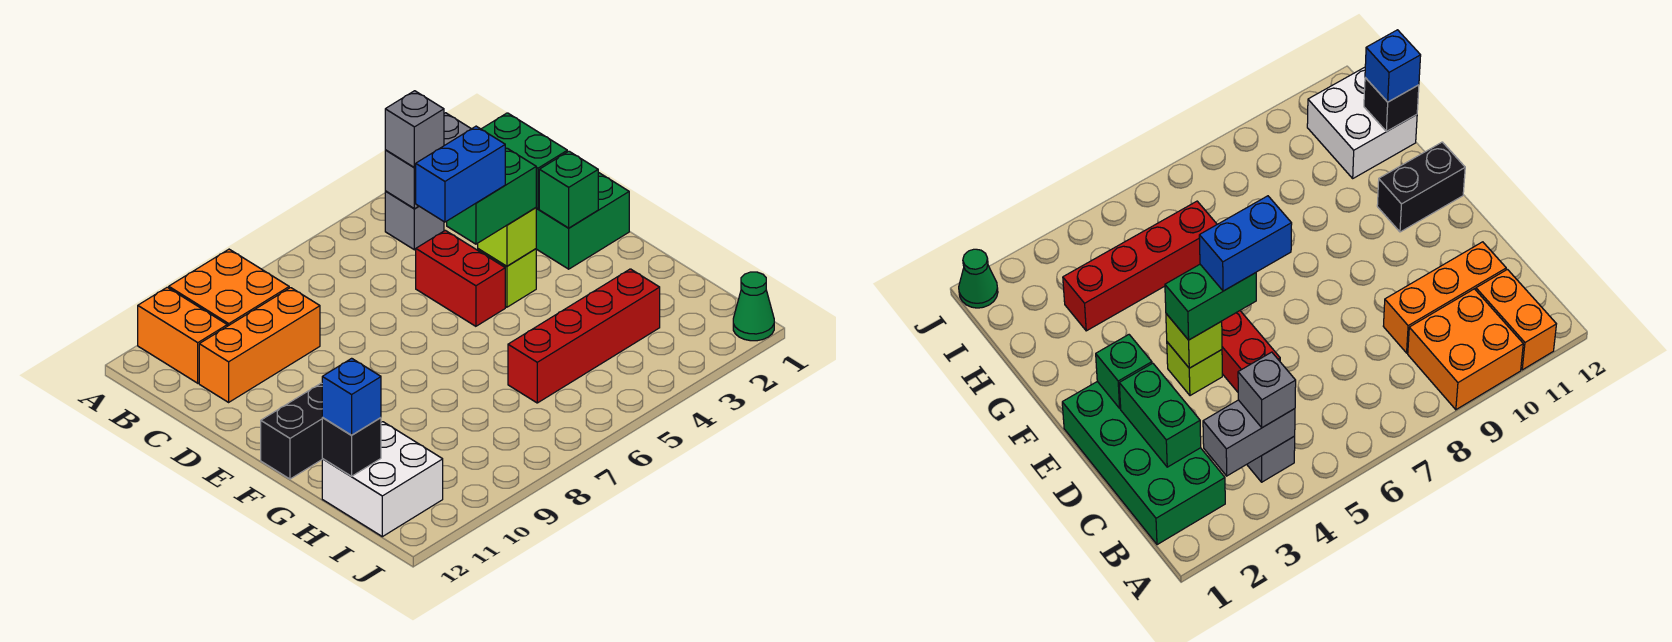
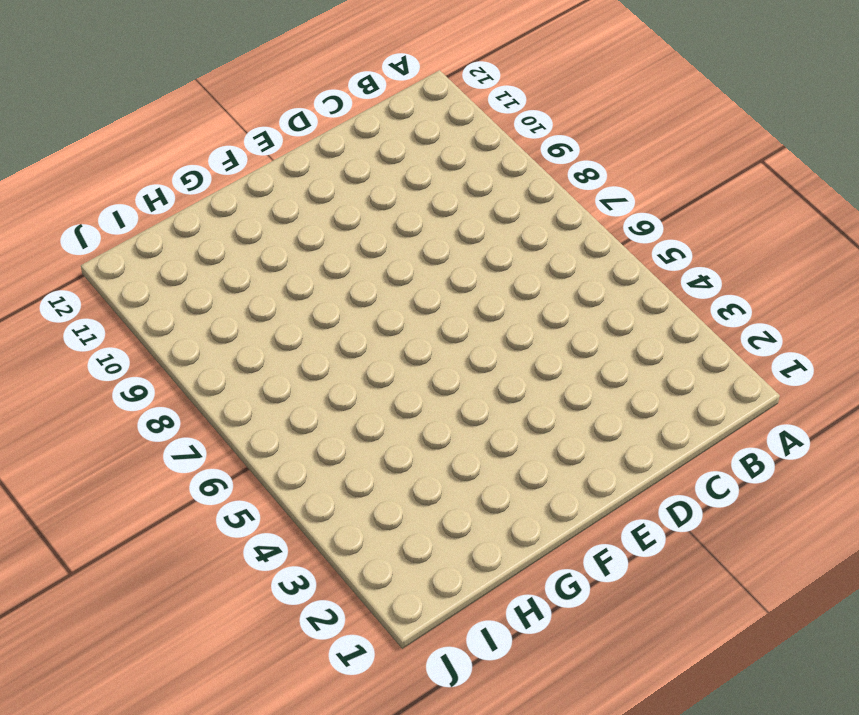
none -> orange 2x2 brick [169,249,289,326]
none -> orange 1x2 brick [138,287,227,383]
none -> green 2x4 brick [536,172,629,269]

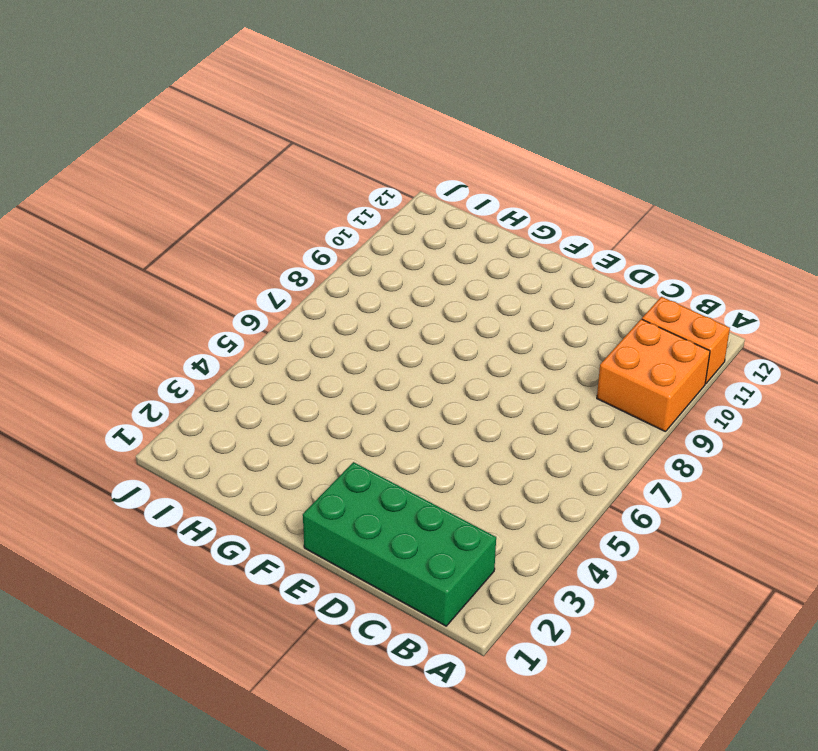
none -> grey 1x1 brick [385,191,444,250]
none -> orange 1x3 brick [199,288,320,402]
none -> red 1x2 brick [416,230,505,326]

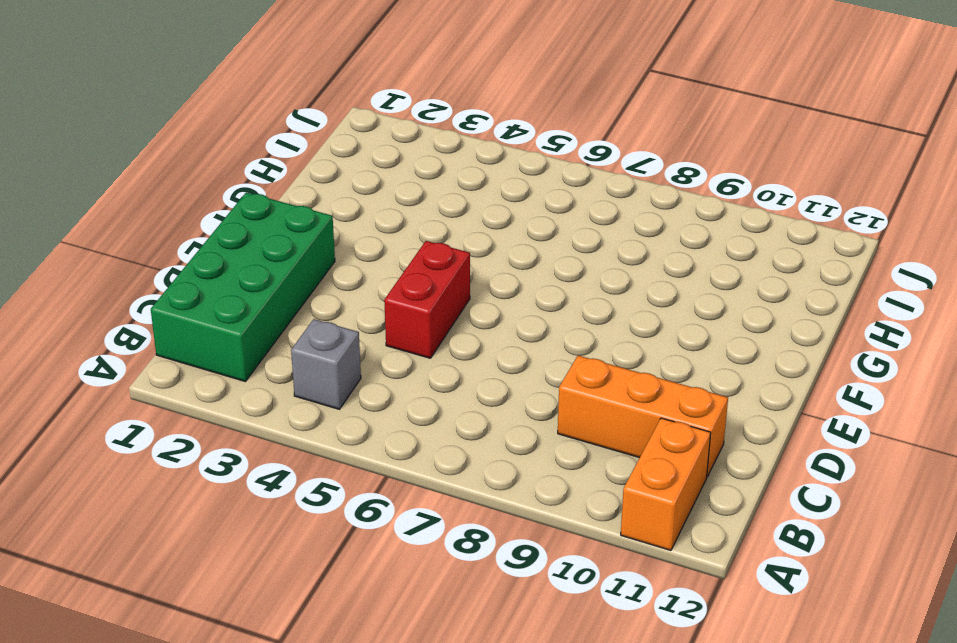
none -> orange 2x2 brick [169,249,289,326]
none -> lime 1x1 brick [478,249,536,307]
none -> black 1x2 brick [261,383,323,479]

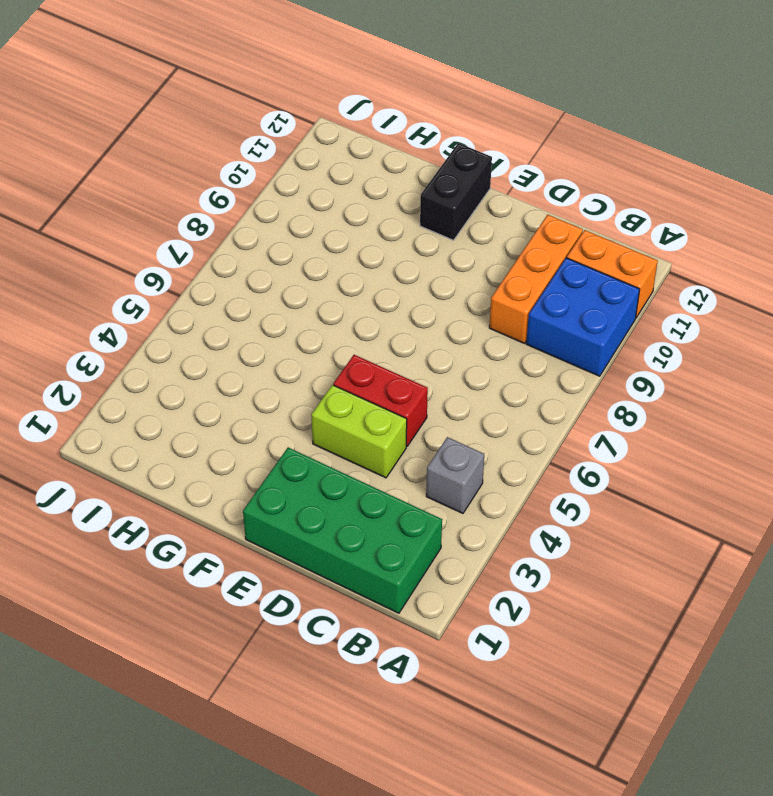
blue 2x2 brick [526,258,640,376] -> orange 2x2 brick [169,249,289,326]
lime 1x2 brick [311,385,407,478] -> lime 1x1 brick [478,249,536,307]
none -> red 1x4 brick [508,269,660,403]
none -> white 2x2 brick [322,422,443,537]
none -> green 1x1 cone [733,272,774,341]

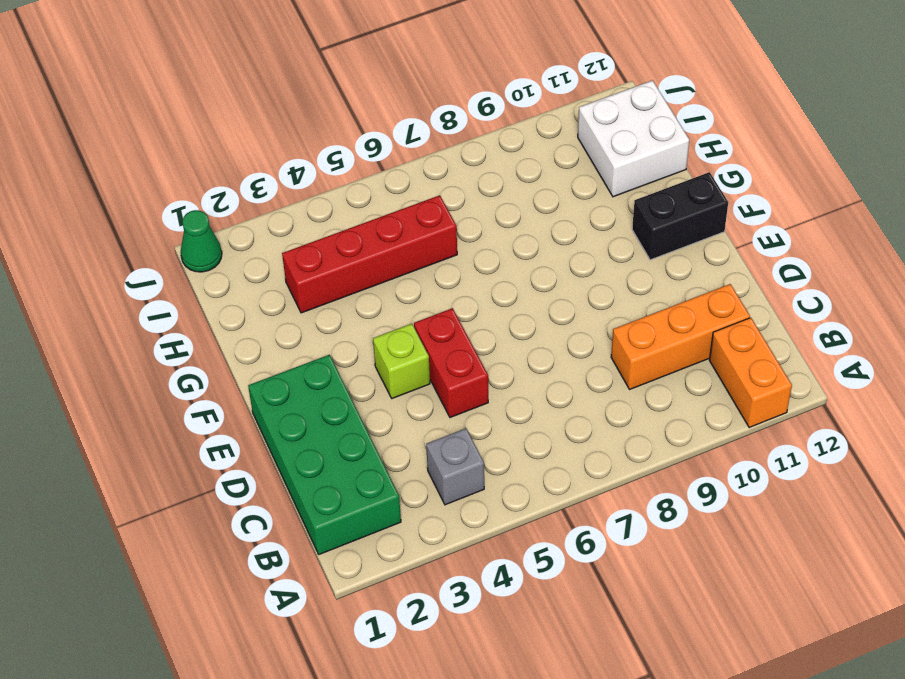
none -> orange 2x2 brick [169,249,289,326]
none -> grey 1x2 brick [385,113,471,209]
none -> green 1x2 brick [482,113,567,209]

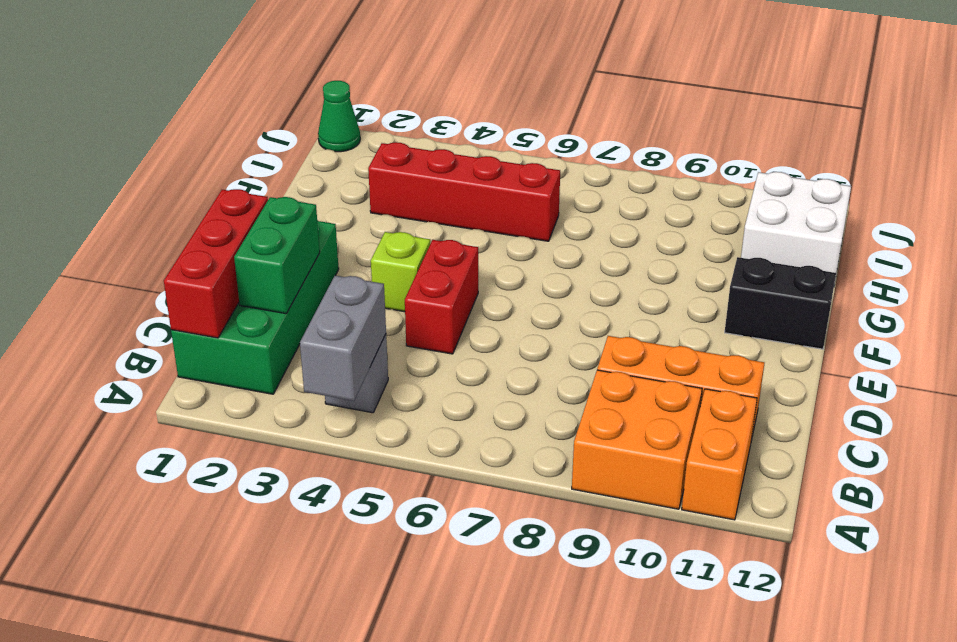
grey 1x2 brick [300,276,386,401] -> grey 1x2 brick turned to [385,113,471,209]
red 1x3 brick [164,189,268,338] -> none
none -> green 1x1 brick [539,151,598,228]
none -> lime 1x1 brick [478,208,536,266]
none -> black 1x1 brick [322,417,381,476]

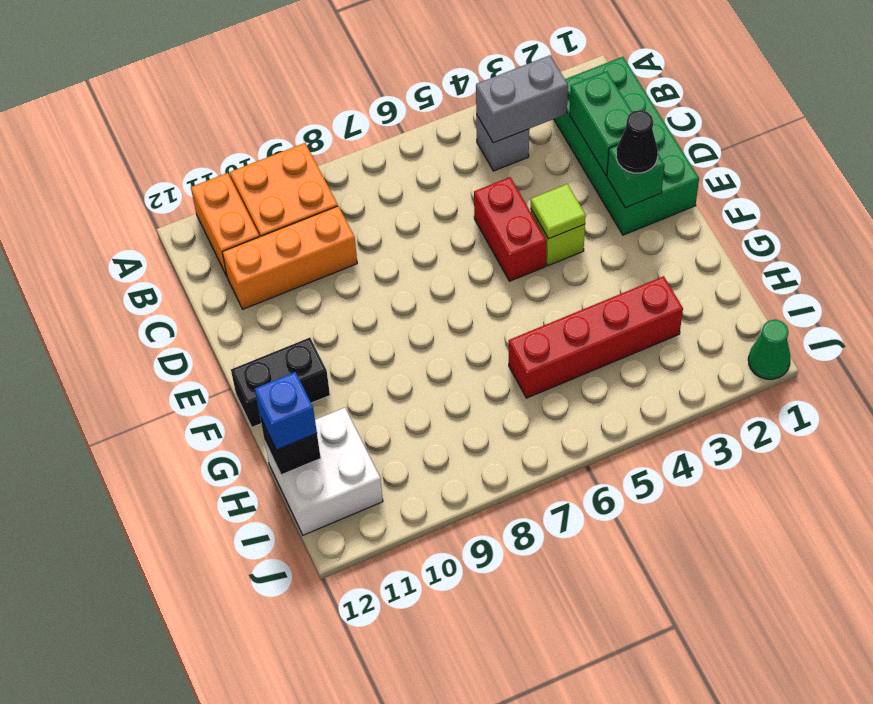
black 1x1 cone [616,110,658,173] -> none
lime 1x1 tile [531,184,586,239] -> lime 1x1 brick [478,208,536,266]
none -> grey 1x1 brick [385,91,444,168]
none -> green 1x2 brick [447,148,536,244]
none -> blue 1x2 brick [416,126,505,222]

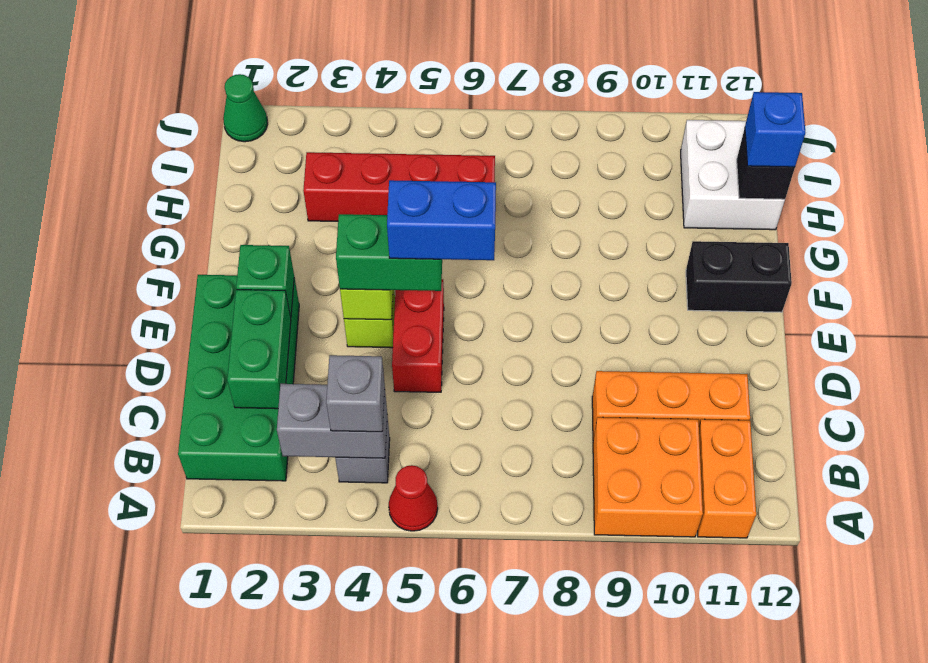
red 1x1 cone [389,465,438,531] -> none

